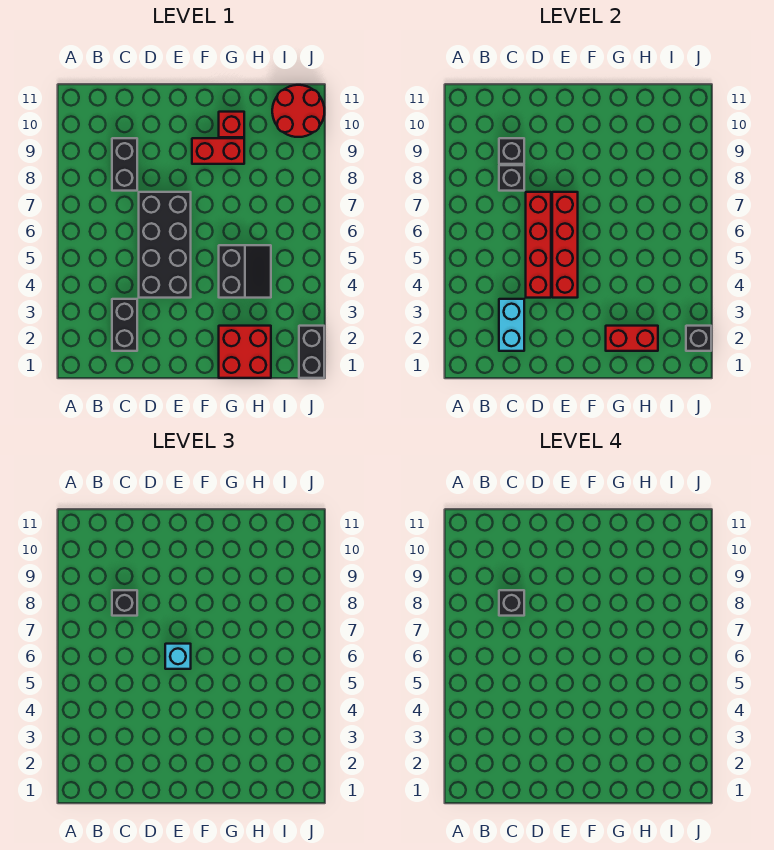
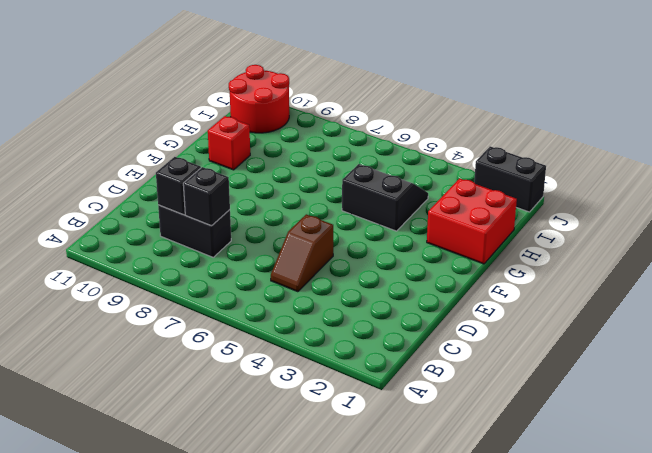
brown 1x2 slope [271,214,333,292] -> black 2x4 brick [139,192,191,298]
none -> black 1x2 brick [112,299,137,351]
none -> red 1x2 brick [192,138,244,164]
none -> cyan 1x2 brick [499,299,524,351]

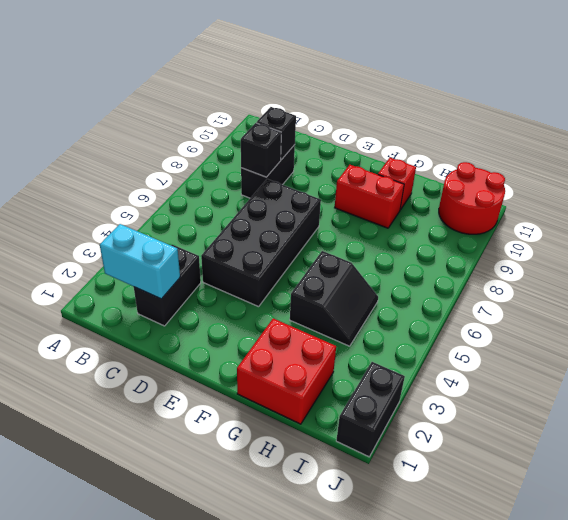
cyan 1x2 brick [100,224,180,299] -> cyan 1x2 brick turned to [499,299,524,351]
none -> red 1x4 brick [526,192,551,298]
none -> red 1x4 brick [552,192,578,298]
none -> red 1x2 brick [606,326,658,351]

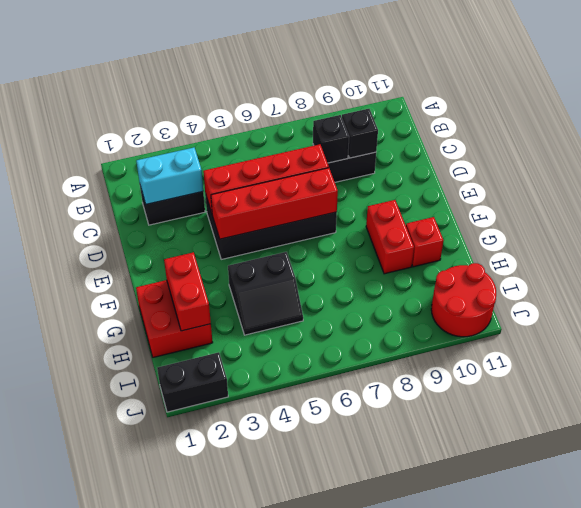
none -> black 1x1 brick [686,326,711,351]
none -> black 1x1 brick [112,590,137,616]
none -> cyan 1x1 brick [165,644,191,669]

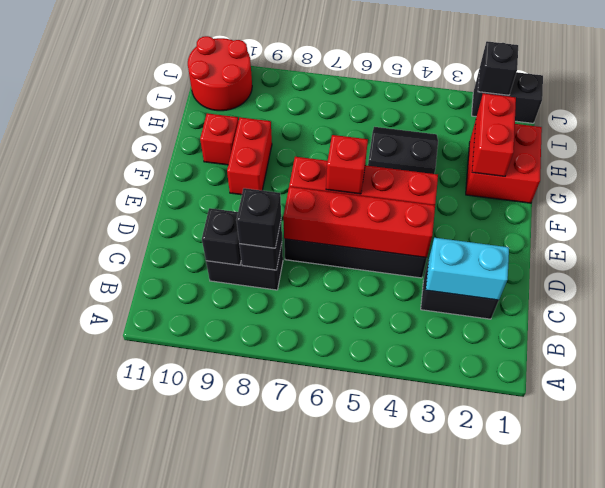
red 1x1 brick [326,135,368,194] -> cyan 1x1 brick [165,644,191,669]
none -> black 1x1 brick [499,590,524,616]

